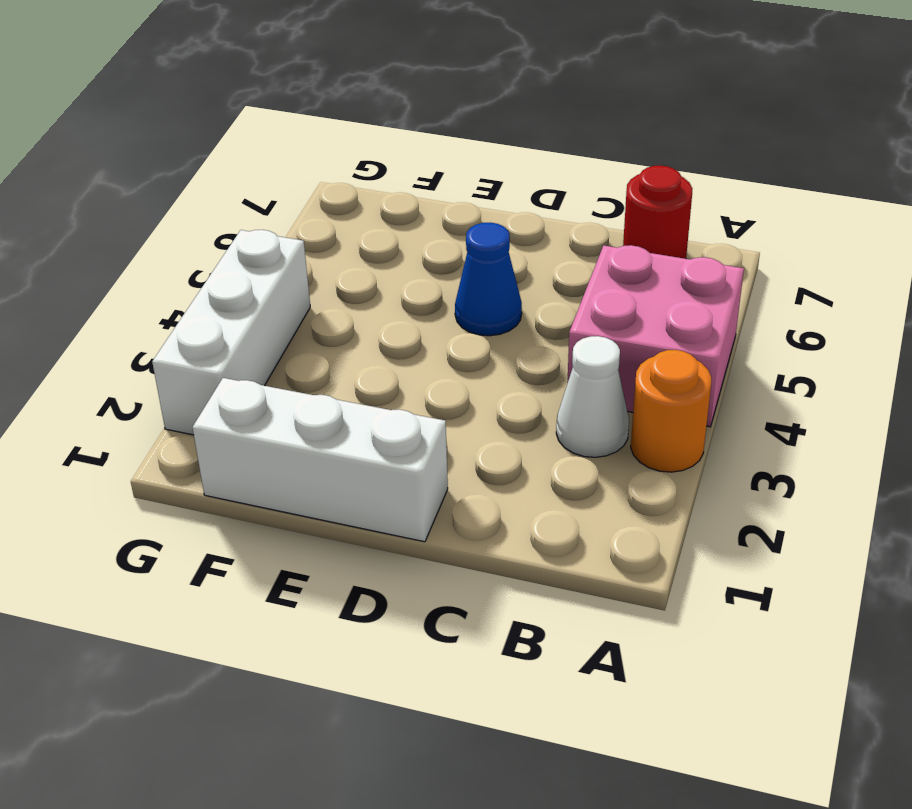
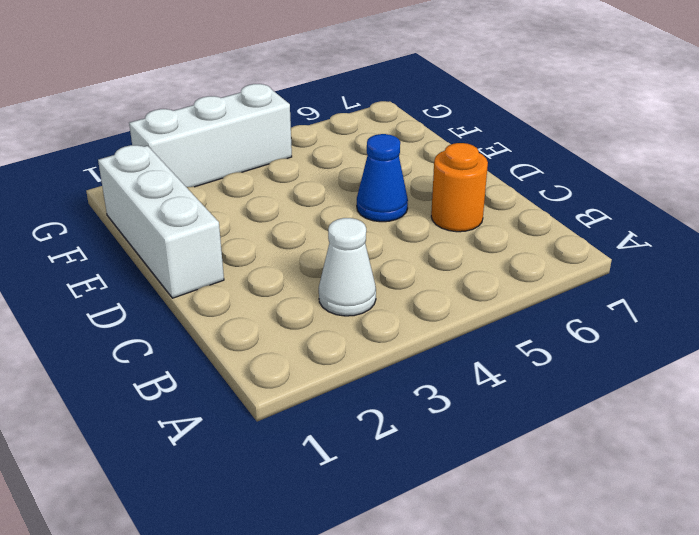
orange 1x1 round brick [431,143,488,232] -> orange 1x1 round brick moved to [631,350,711,472]
none -> pink 2x2 brick [567,245,744,427]
none -> red 1x1 round brick [623,166,692,259]

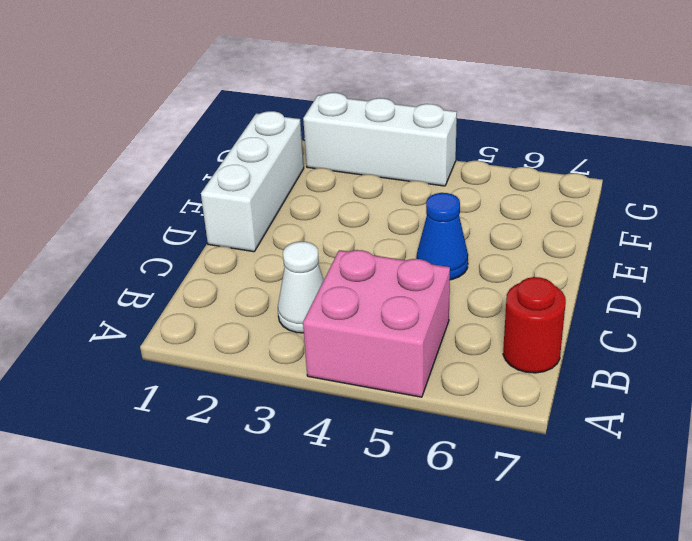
none -> orange 1x1 round brick [631,350,711,472]

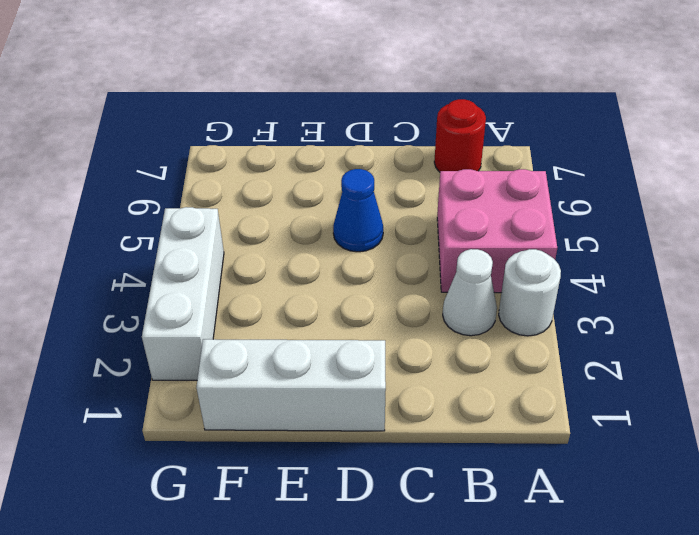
white 1x1 round brick [499,249,561,336] -> orange 1x1 round brick [631,350,711,472]

